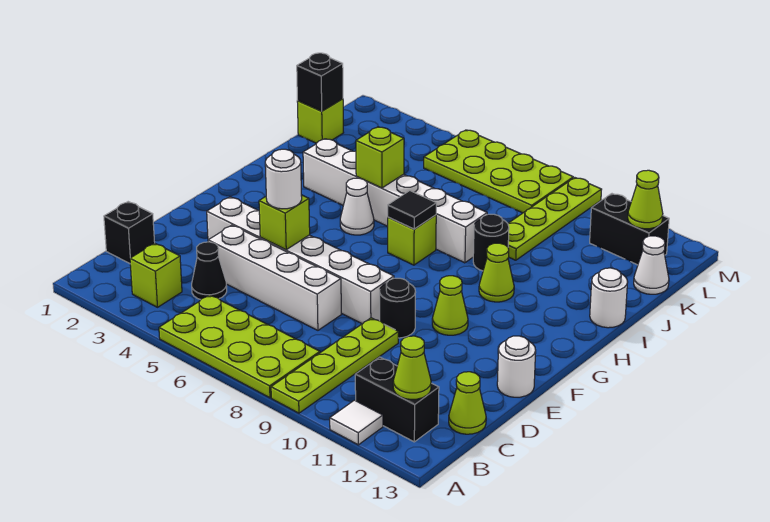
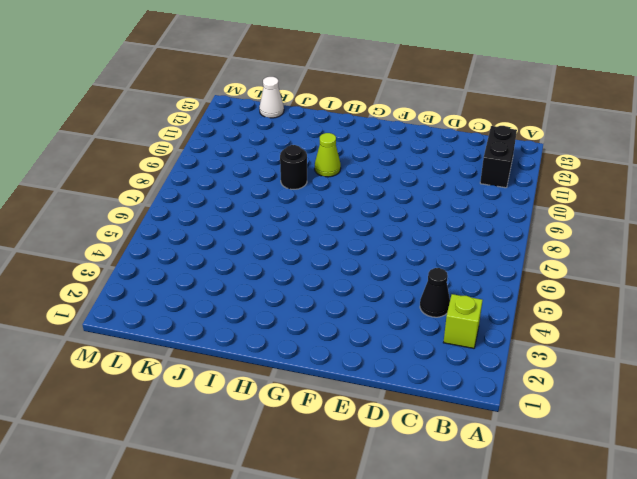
none -> lime 2x4 plate [159,295,320,398]
none -> lime 1x4 plate [271,318,398,413]
none -> white 1x1 tile [330,400,383,445]
none -> black 1x1 brick [104,202,155,263]

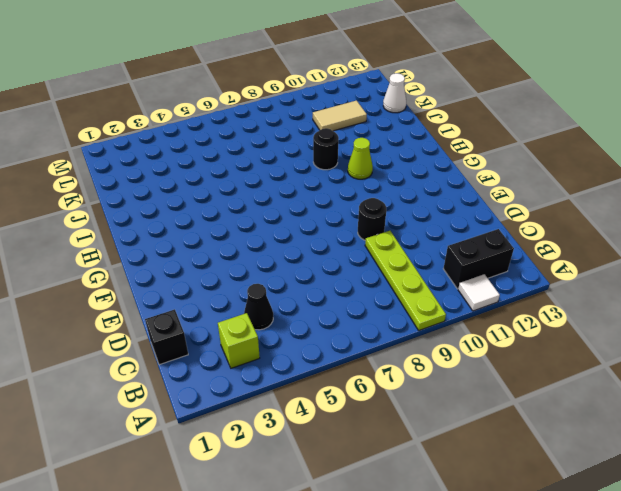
tan 1x2 tile [313,101,367,131] -> none
none -> lime 2x4 plate [159,295,320,398]
none -> lime 1x1 cone [449,372,486,434]
none -> white 1x4 brick [208,225,341,330]
none -> white 1x6 brick [207,197,394,324]

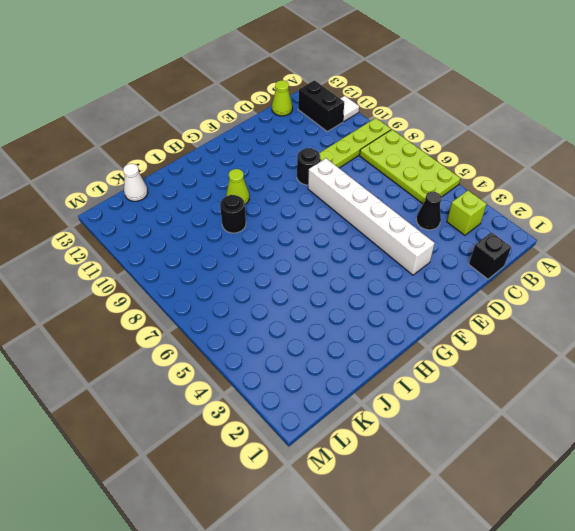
none -> white 1x4 brick [208,225,341,330]
none -> white 1x1 round brick [497,336,536,397]
none -> lime 1x1 cone [432,276,468,335]
none -> white 1x1 cone [340,178,374,235]

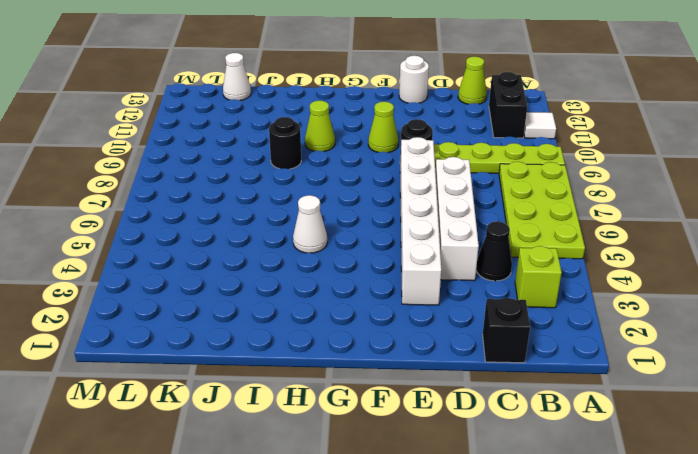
none -> lime 1x1 brick [388,215,436,265]
none -> white 1x6 brick [303,139,487,263]
none -> white 1x1 round brick [590,268,628,328]
none -> lime 1x4 plate [508,178,602,260]

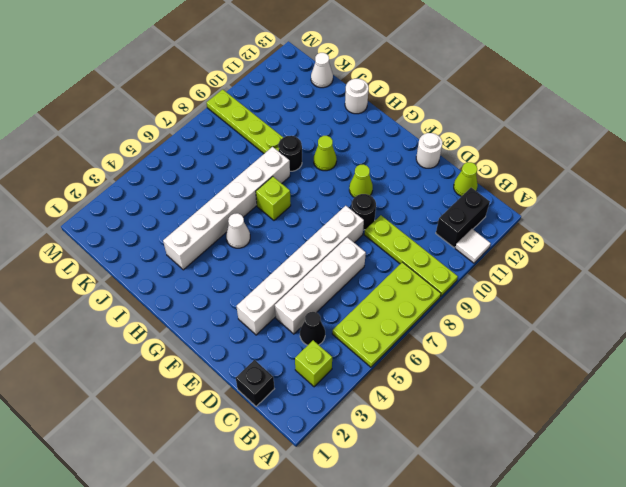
none -> lime 1x1 brick [297,99,344,143]
none -> lime 2x4 plate [424,130,573,213]
none -> black 1x2 brick [590,194,669,265]
none -> lime 1x1 cone [393,336,431,399]

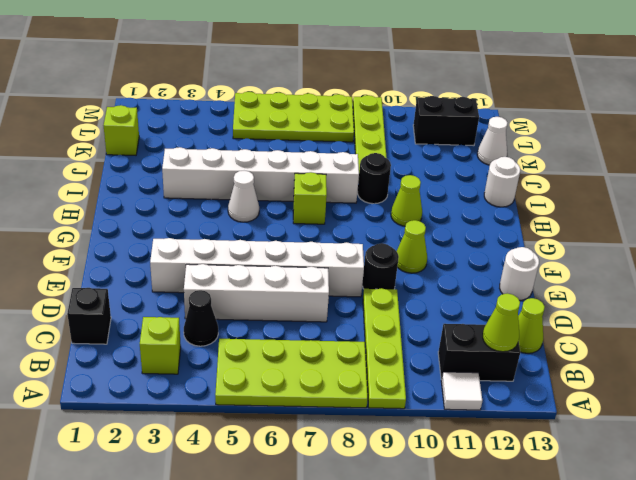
none -> lime 1x1 brick [259,195,310,250]
none -> black 1x1 tile [388,191,436,229]
none -> lime 1x1 brick [356,127,404,188]
none -> black 1x1 brick [297,53,343,111]

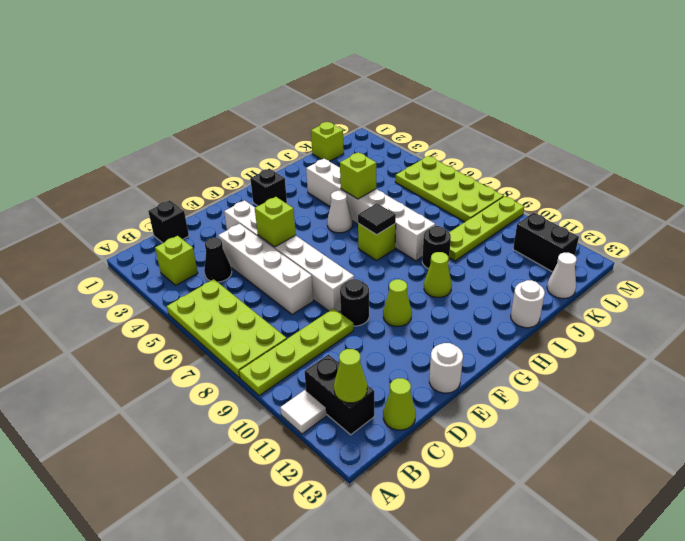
black 1x1 brick [250,168,287,206] -> black 1x1 brick moved to [297,53,343,111]
none -> lime 1x1 cone [628,170,663,229]
none -> white 1x1 round brick [265,149,302,209]

